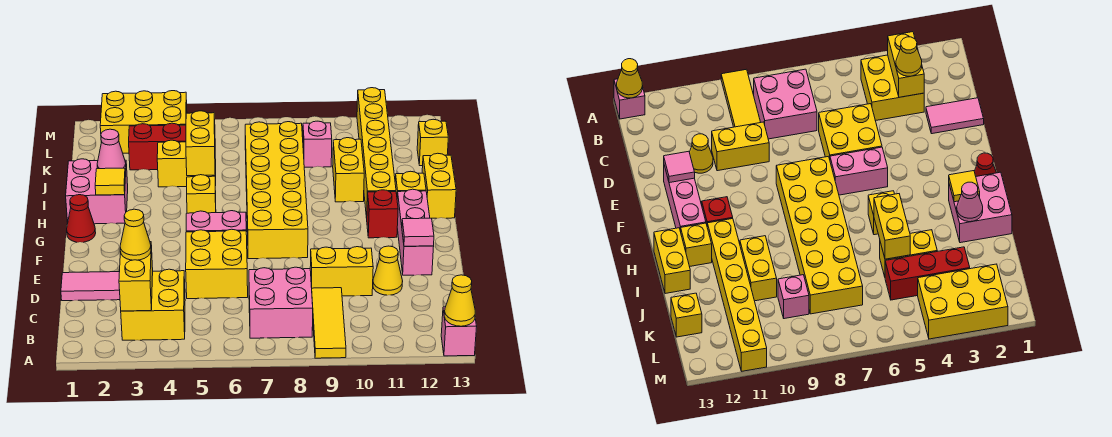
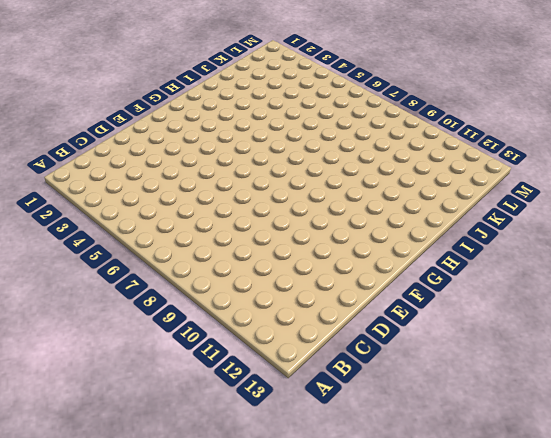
none -> yellow 1x3 tile [312,288,346,358]
none -> pink 1x1 brick [441,307,477,356]
none -> yellow 2x2 brick [121,269,185,340]
none -> pink 2x2 brick [249,267,313,338]

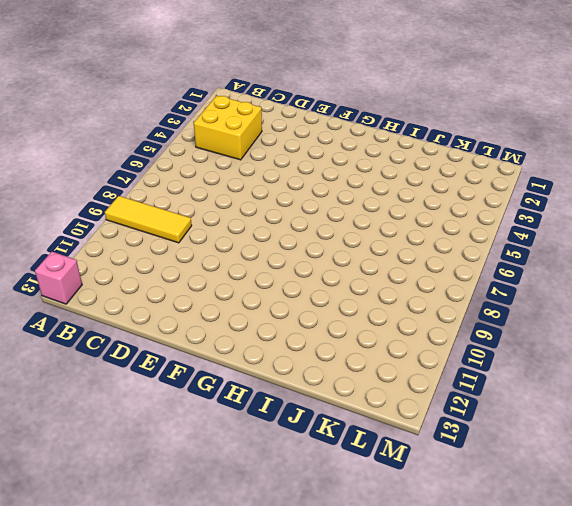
none -> pink 2x2 brick [249,267,313,338]
none -> pink 1x2 tile [61,272,120,301]
none -> yellow 2x2 brick [186,229,248,299]
none -> yellow 1x2 brick [310,247,373,296]

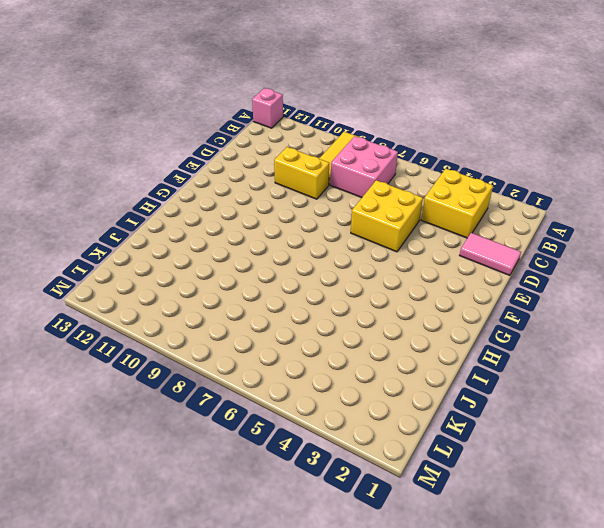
none -> yellow 1x1 cone [373,246,403,295]
none -> pink 1x3 brick [397,189,434,275]
none -> pink 1x2 brick [186,211,246,232]
none -> yellow 2x6 brick [245,122,308,259]

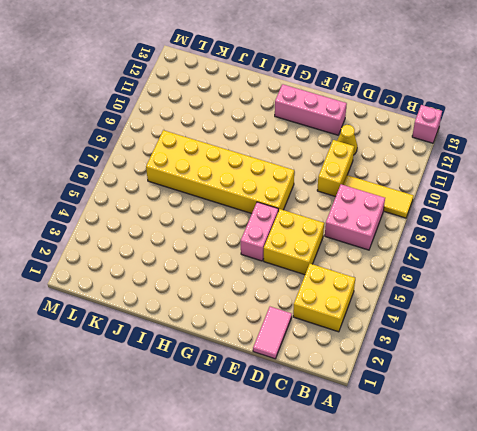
none -> red 1x1 cone [67,195,96,242]
none -> red 1x1 brick [367,190,398,238]
none -> pink 2x2 brick [66,159,128,224]
none -> yellow 1x1 brick [187,175,216,213]

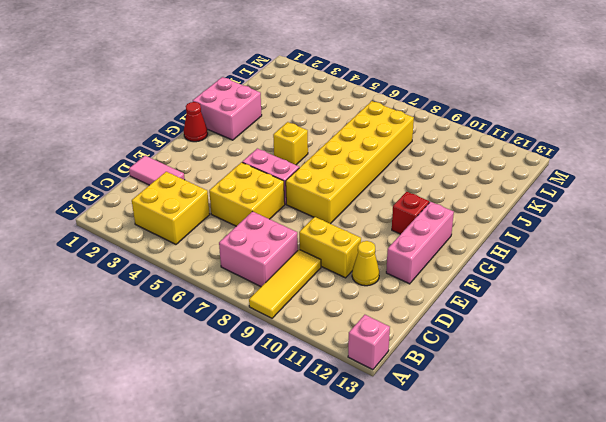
none -> yellow 1x6 brick [357,88,396,218]
none -> yellow 1x1 brick [395,171,426,195]
none -> yellow 1x2 brick [422,153,456,218]
none -> yellow 1x2 brick [333,138,364,202]

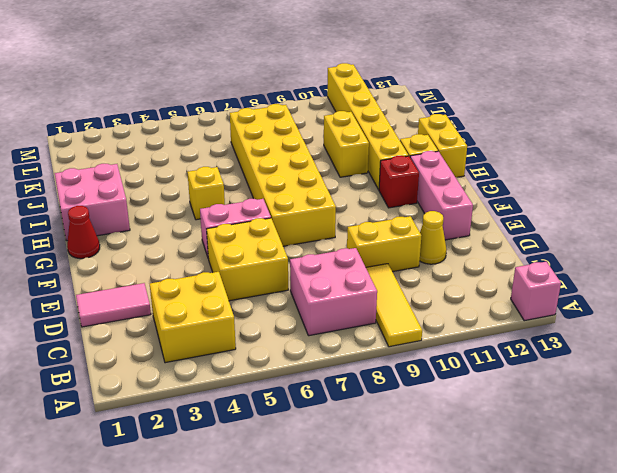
none -> yellow 1x2 brick [157,140,216,187]
none -> red 1x3 brick [129,123,216,170]
none -> pink 1x1 brick [303,121,332,167]
none -> yellow 1x1 brick [417,119,448,166]

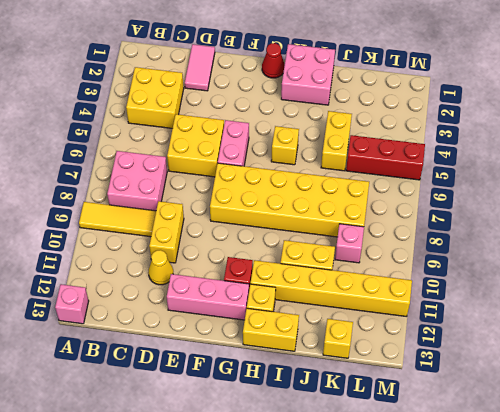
red 1x3 brick [346,135,425,180] -> red 1x3 brick turned to [129,123,216,170]
none -> yellow 2x3 brick [100,91,187,153]
none -> yellow 1x1 cone [444,275,475,326]
none -> yellow 1x2 brick [119,242,153,311]
none -> pink 1x1 tile [402,218,434,246]

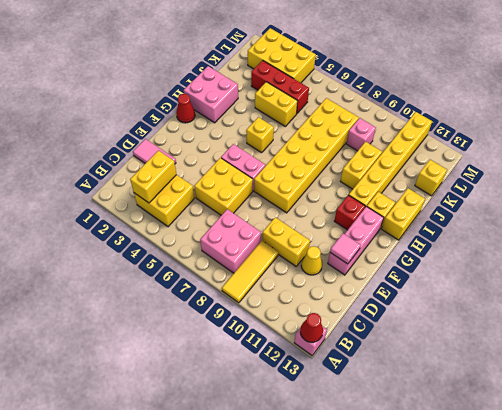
red 1x1 cone [300,313,323,342] -> yellow 1x1 cone [444,275,475,326]
none -> yellow 1x1 tile [95,168,125,195]
none -> pink 1x1 cone [97,129,126,170]
none -> yellow 1x2 brick [186,111,215,176]
none -> yellow 1x1 cone [120,209,151,260]

